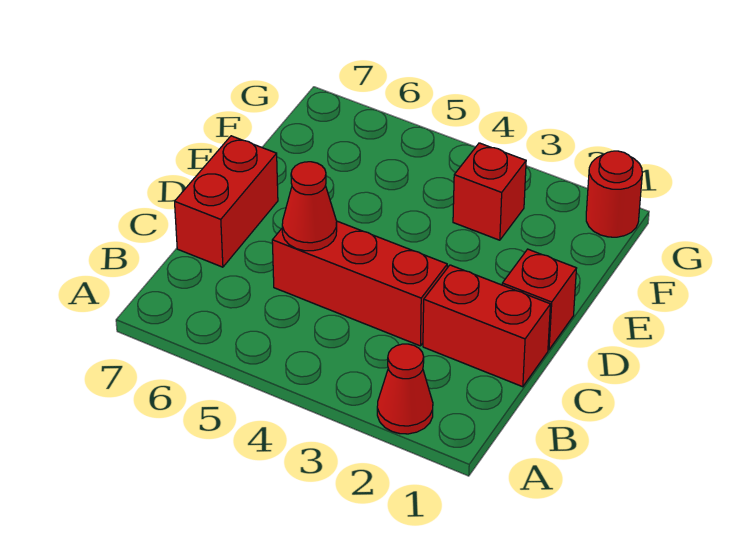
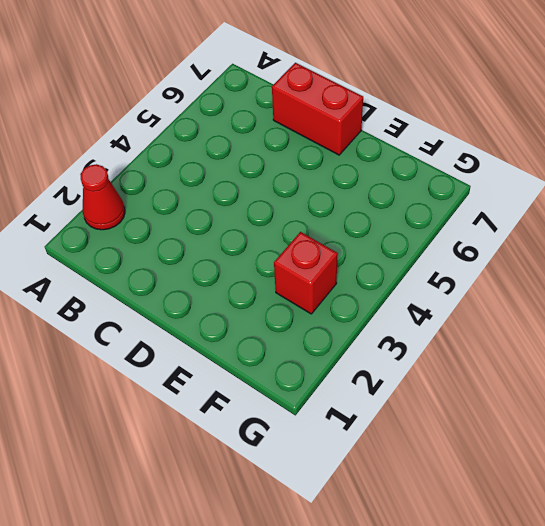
none -> red 1x2 brick [423,265,550,387]
none -> red 1x3 brick [272,221,448,346]

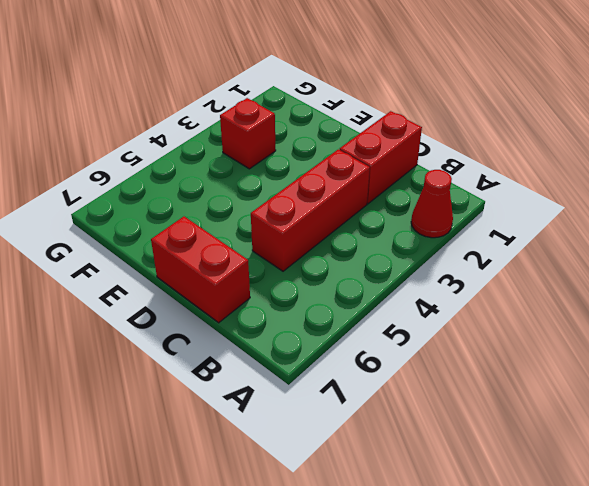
none -> red 1x1 brick [502,249,577,350]
none -> red 1x1 round brick [586,151,642,237]

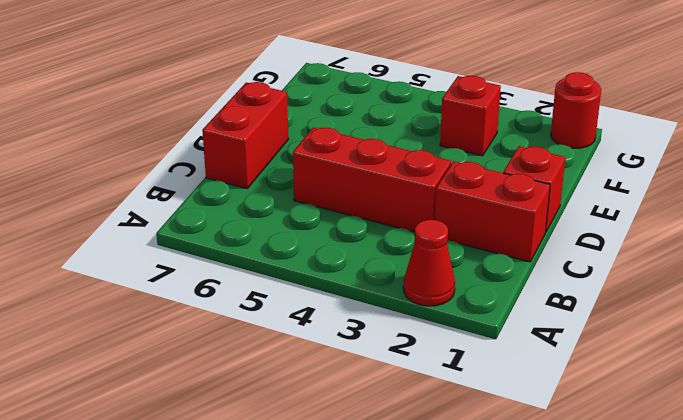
none -> red 1x1 cone [282,162,337,251]

